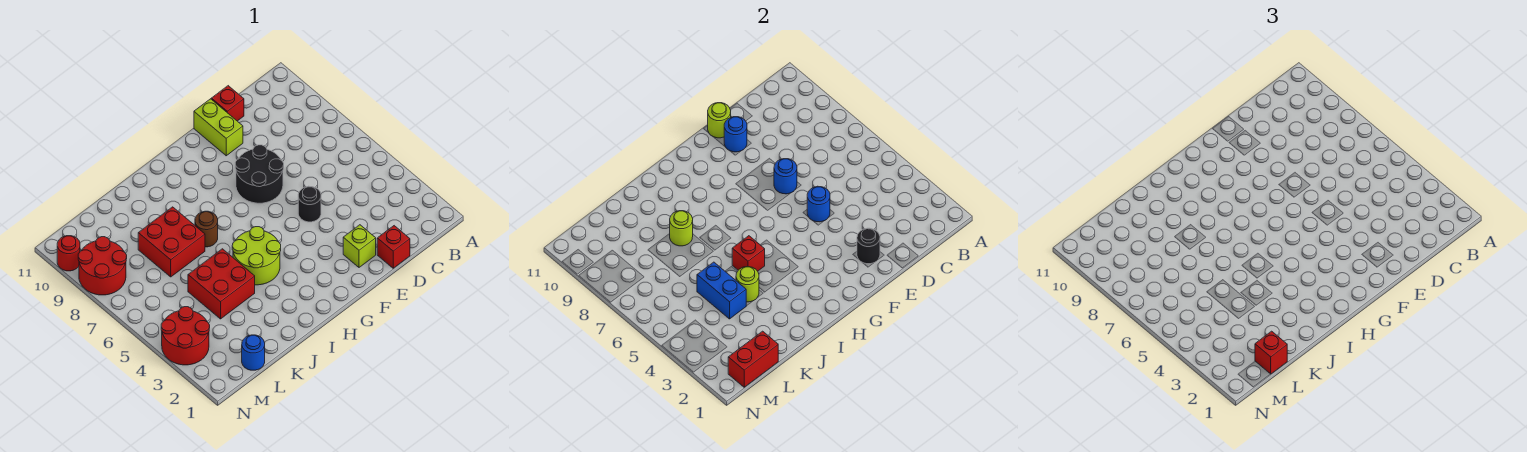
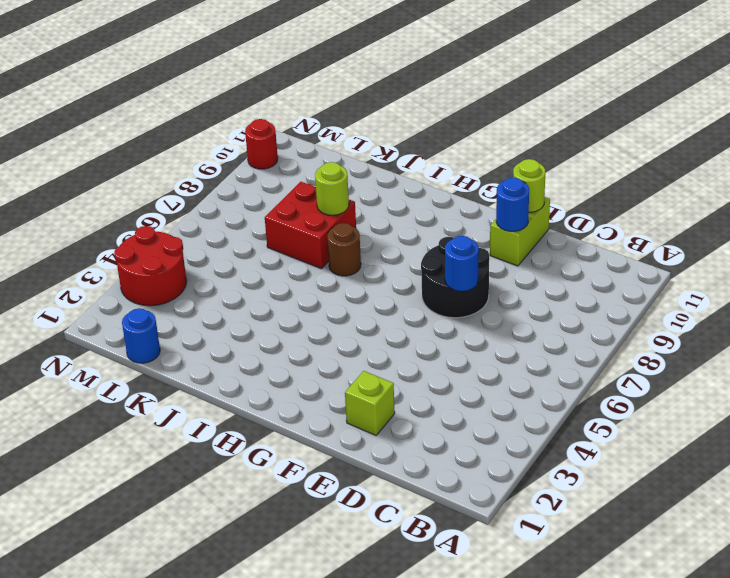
none -> red 1x1 brick [377,226,410,268]
none -> red 1x1 brick [211,86,244,121]
none -> black 1x1 round brick [298,186,321,222]

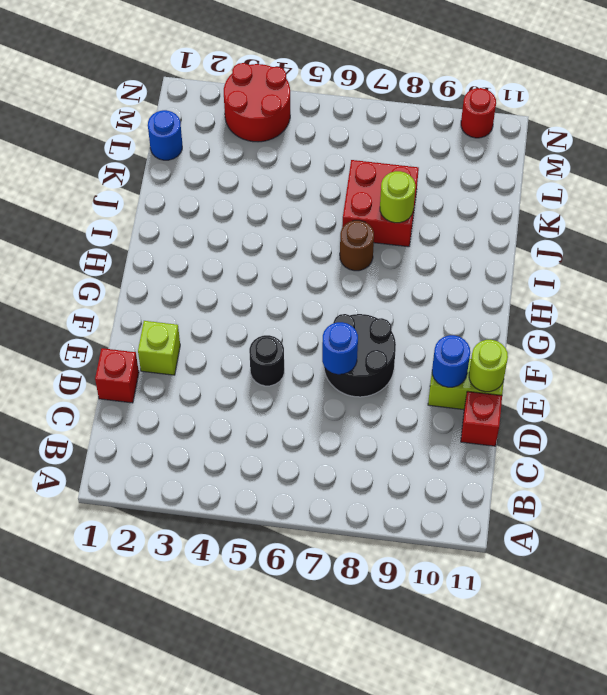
none -> lime 2x2 round brick [232,227,281,285]
none -> red 2x2 brick [188,249,255,319]
none -> red 2x2 round brick [78,237,127,295]

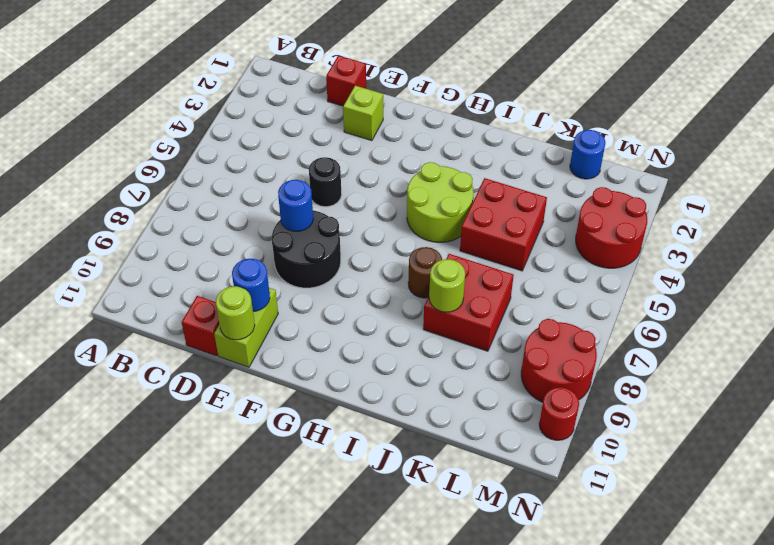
none -> black 1x1 round brick [857,228,880,264]
none -> blue 1x1 round brick [807,186,830,222]
none -> red 1x1 brick [732,236,765,271]

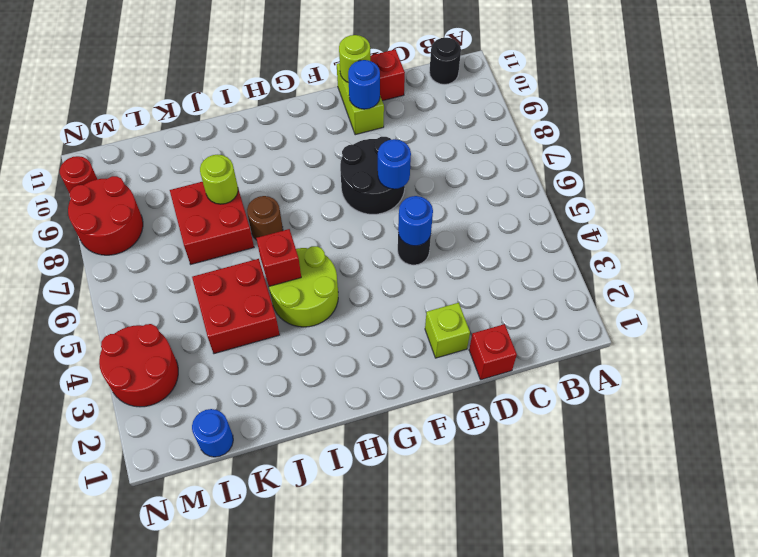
black 1x1 round brick [429,38,461,84] -> black 1x1 round brick moved to [857,228,880,264]
none -> lime 1x1 round brick [736,267,759,302]
none -> blue 1x2 brick [697,262,746,319]
none -> red 1x2 brick [728,331,778,387]

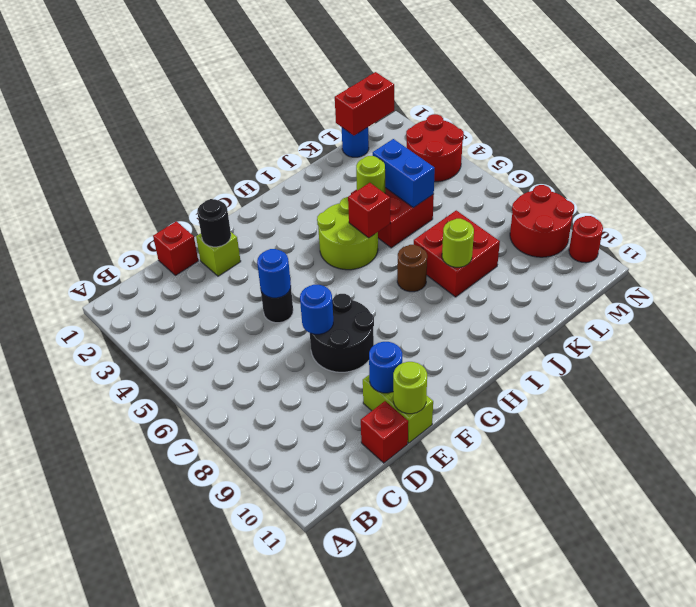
none -> red 1x1 brick [1255,331,1287,374]

